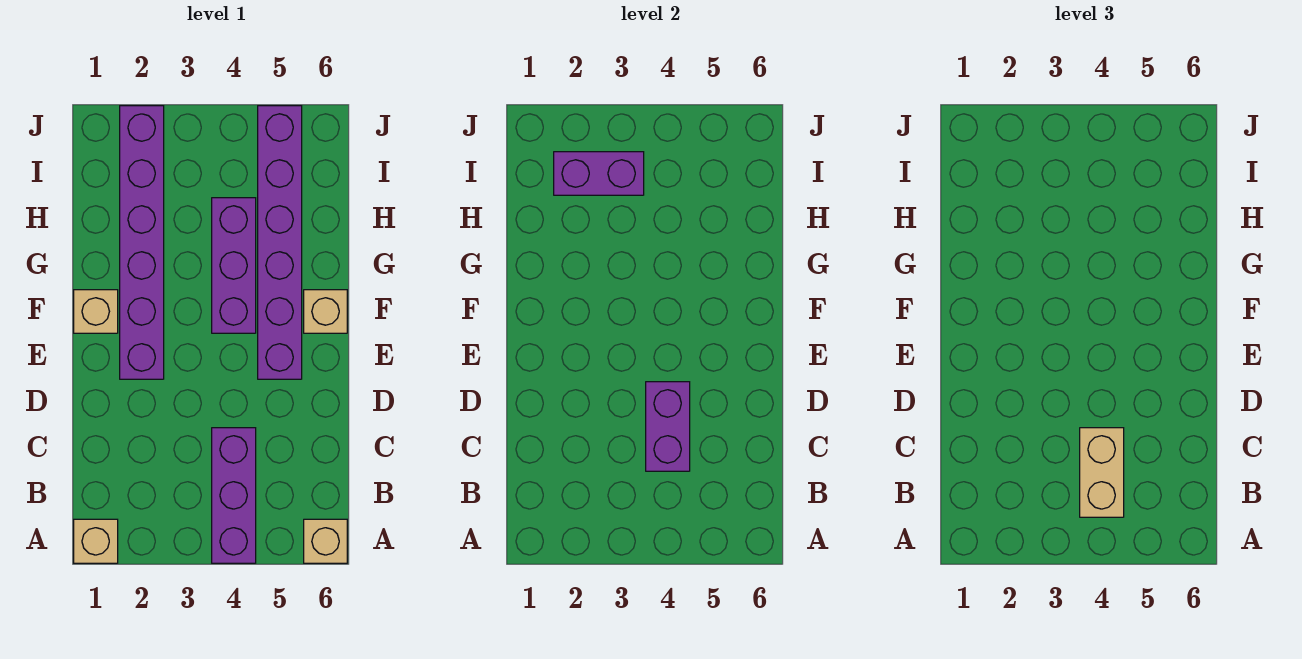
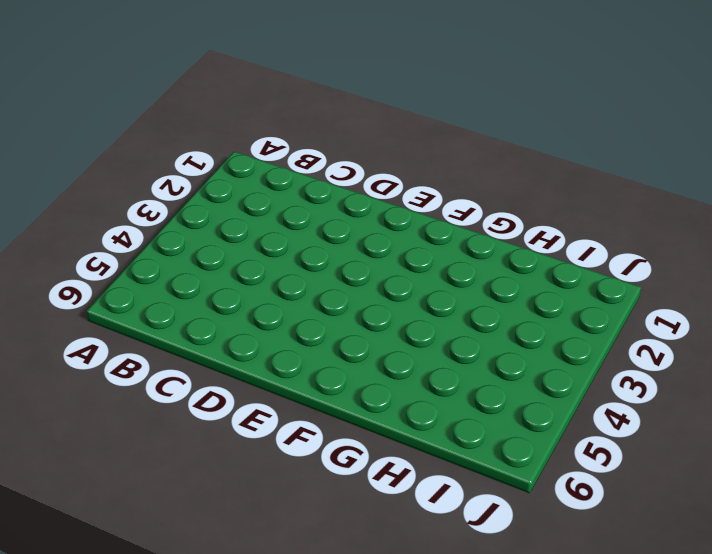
none -> tan 1x1 brick [74,519,118,563]
none -> purple 1x3 brick [212,428,256,563]

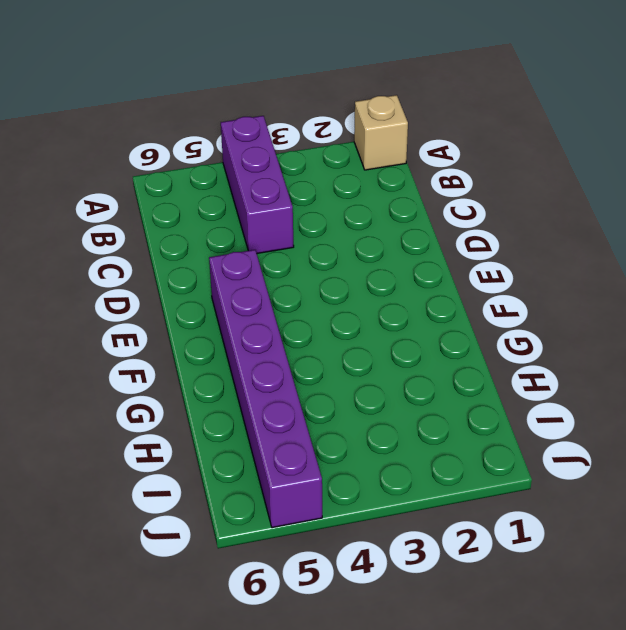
none -> tan 1x1 brick [304,519,347,563]
none -> purple 1x6 brick [120,106,164,379]

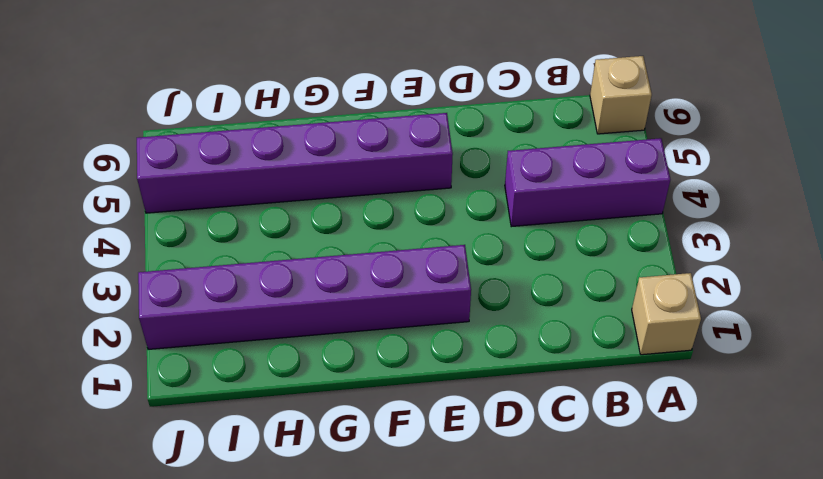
none -> tan 1x1 brick [74,290,118,333]
none -> purple 1x3 brick [212,198,256,333]

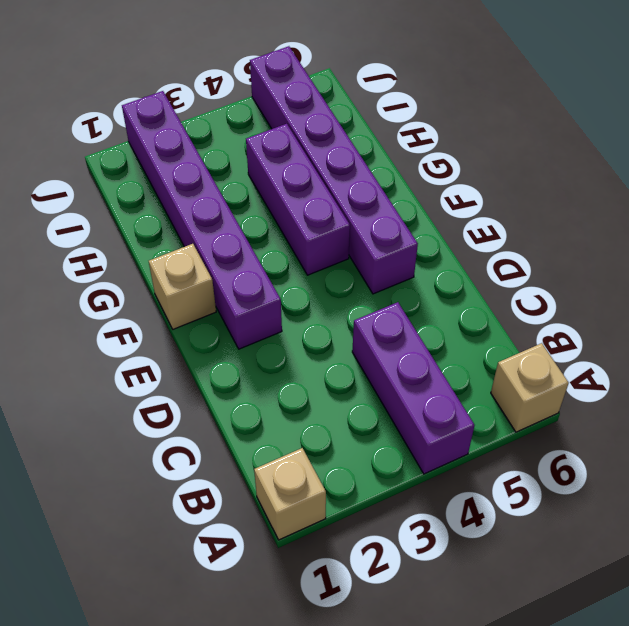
none -> tan 1x1 brick [304,290,347,333]
none -> purple 1x2 brick [646,382,690,471]

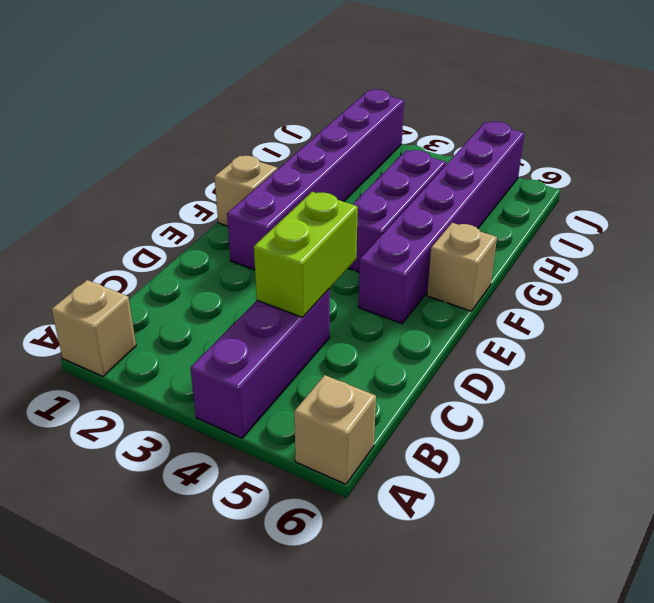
lime 1x2 brick [254,192,358,317] -> purple 1x2 brick [646,382,690,471]
none -> purple 1x2 brick [554,152,644,195]
none -> tan 1x2 brick [1080,428,1124,517]

